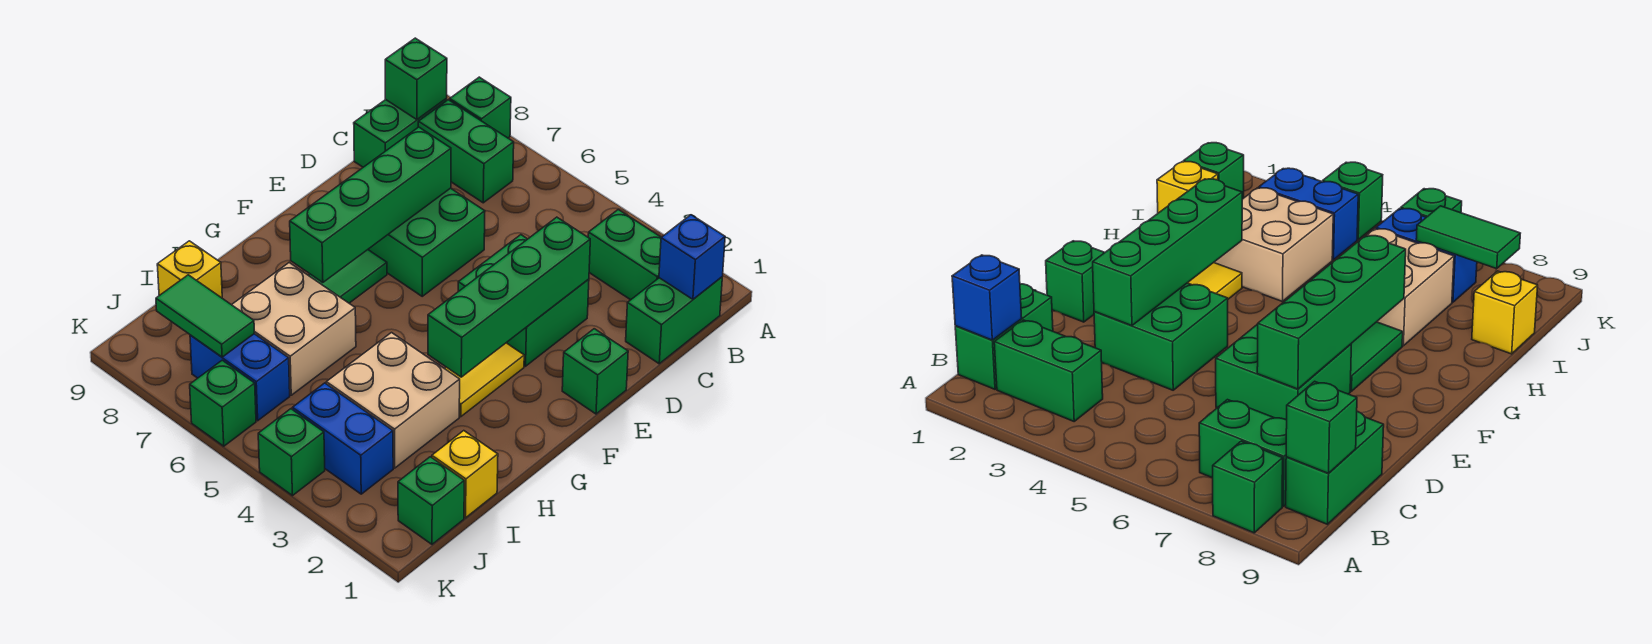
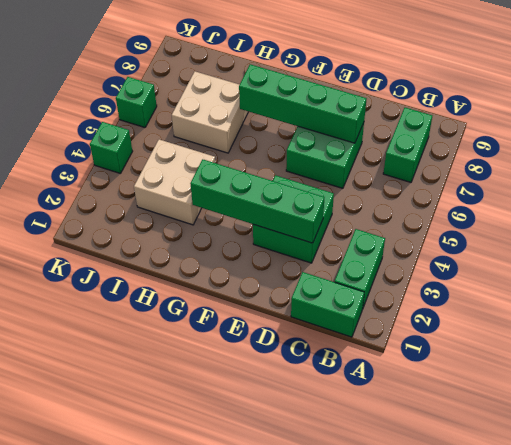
none -> green 1x1 brick [450,77,511,138]
none -> green 1x2 brick [354,99,447,167]
none -> green 1x1 brick [562,329,628,414]

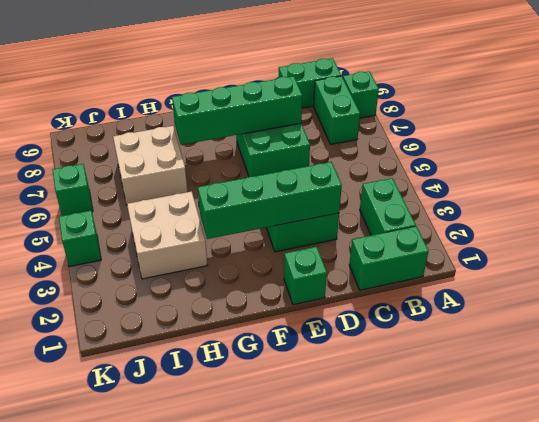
none -> yellow 1x2 tile [445,343,524,417]
none -> green 1x2 tile [308,250,387,303]
none -> yellow 1x1 brick [432,431,498,518]

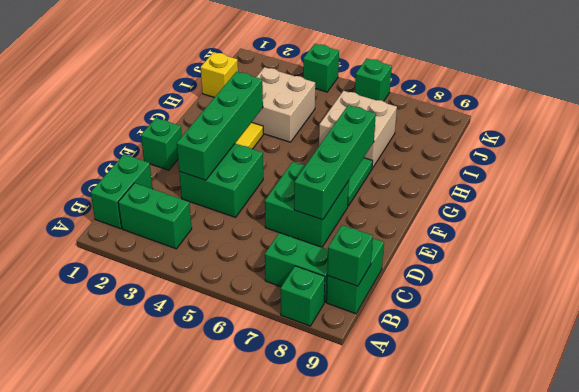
none -> yellow 1x1 brick [157,241,222,298]
none -> green 1x1 brick [398,457,464,544]
none -> blue 1x2 brick [293,383,393,494]

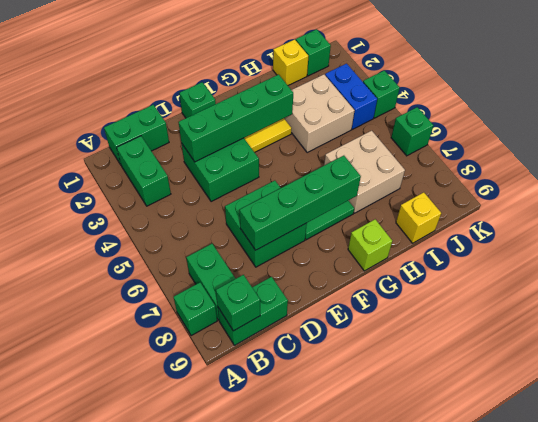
lime 1x1 brick [348,219,392,271] -> none
none -> blue 1x2 brick [190,334,290,421]
none -> blue 1x1 brick [659,215,725,299]
none -> green 1x2 tile [156,275,254,357]

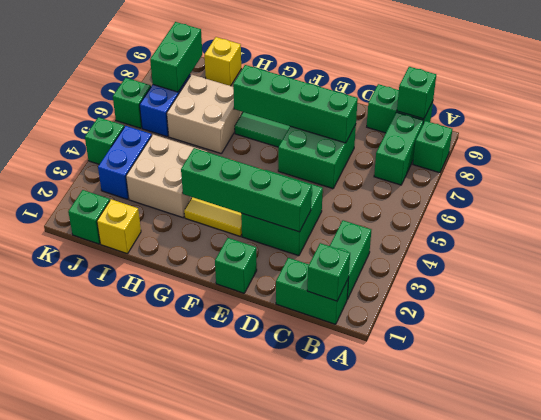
green 1x1 brick [307,243,350,301] -> blue 1x1 brick [659,215,725,299]
green 1x2 brick [150,22,202,92] -> green 1x2 tile [156,275,254,357]

